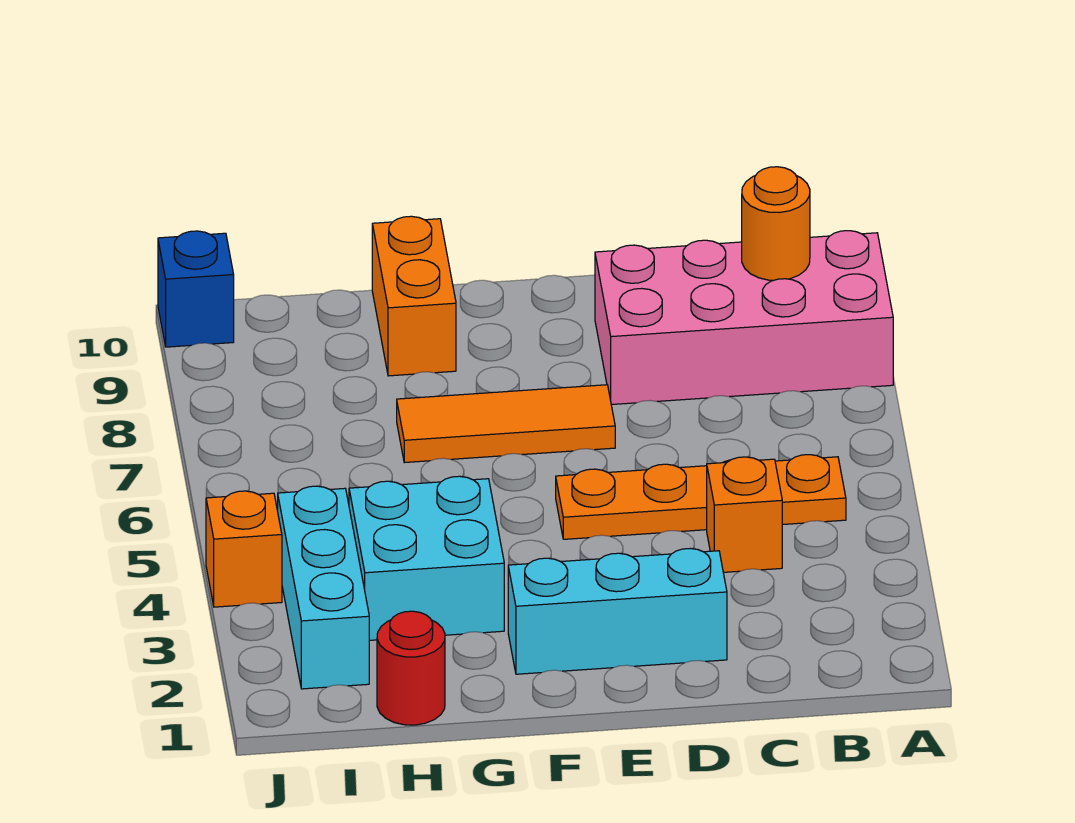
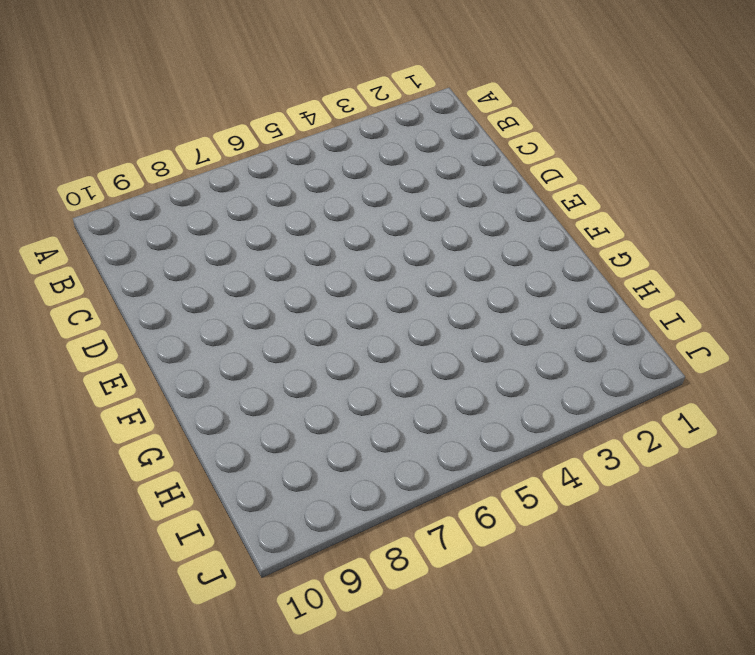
none -> pink 2x4 brick [595,231,893,405]
none -> orange 1x4 plate [556,455,846,539]
none -> orange 1x1 brick [707,457,782,572]

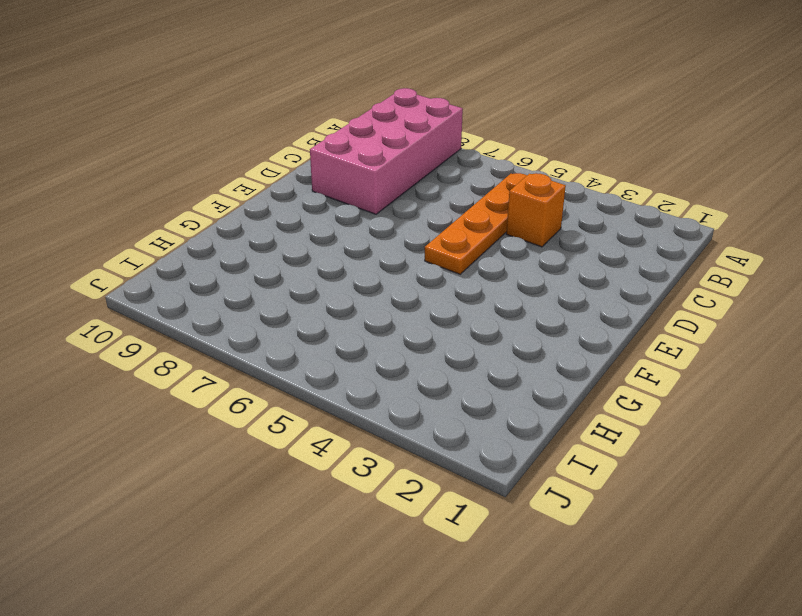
none -> cyan 1x3 brick [508,548,727,674]
none -> orange 1x3 tile [397,385,615,463]
none -> cyan 2x2 brick [349,476,504,640]

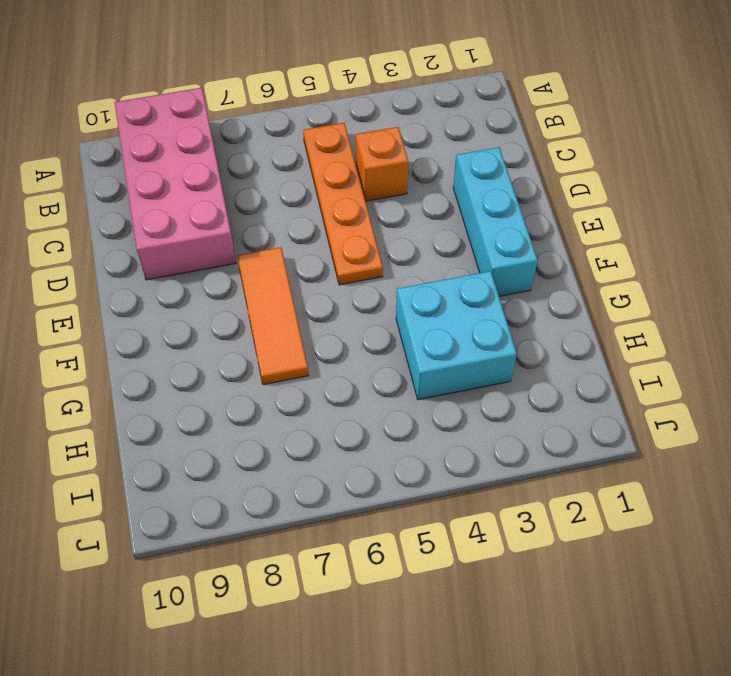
none -> orange 1x2 brick [372,216,456,376]
none -> red 1x1 round brick [377,611,445,725]
none -> cyan 1x3 brick [278,486,369,689]

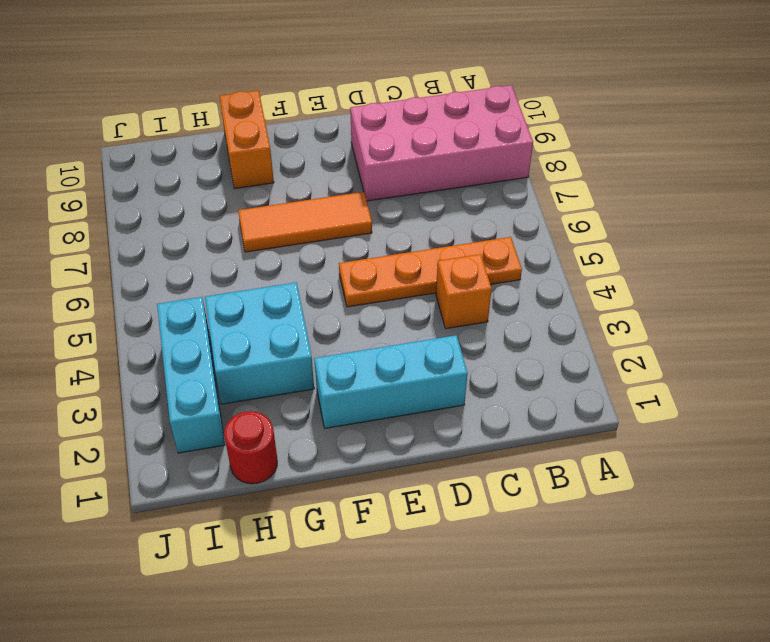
none -> orange 1x1 brick [206,491,282,607]
none -> blue 1x1 brick [158,231,234,347]
none -> orange 1x1 round brick [742,167,810,280]

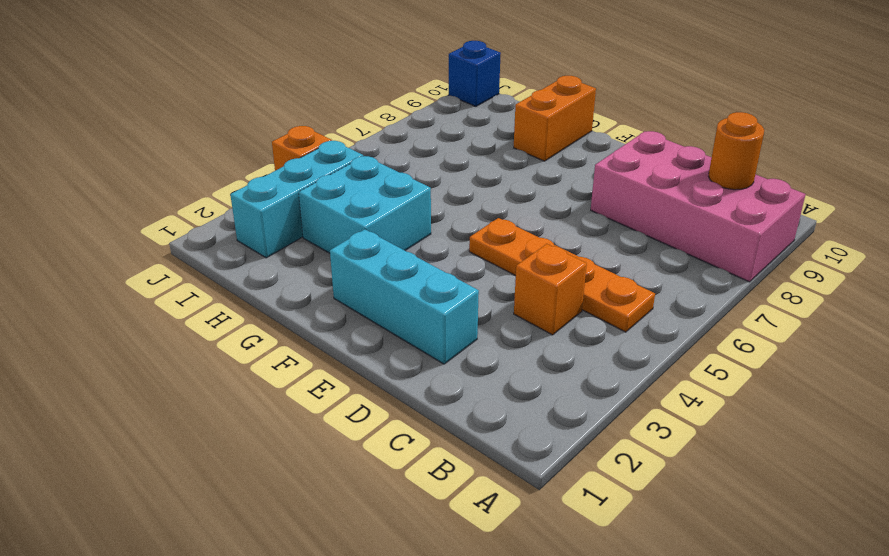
none -> orange 1x3 tile [397,385,615,463]
none -> red 1x1 round brick [377,611,445,725]

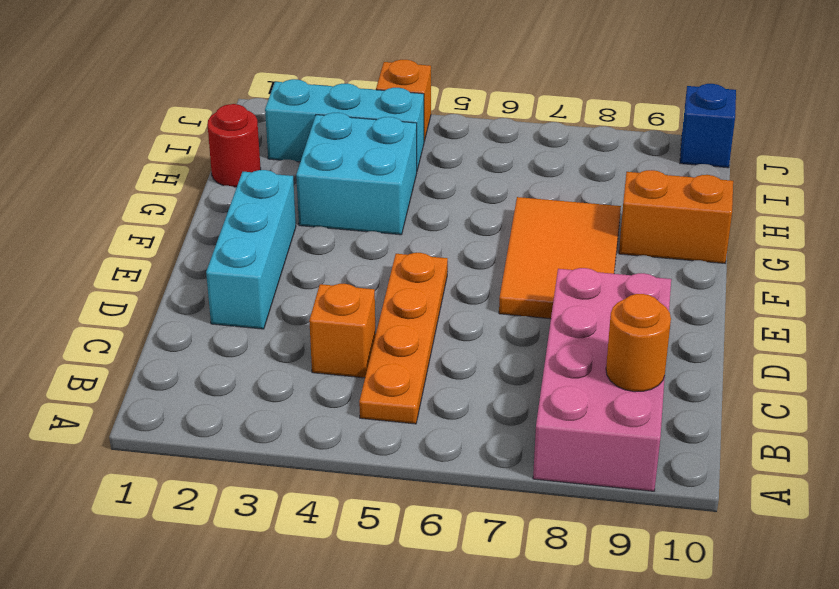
orange 2x3 tile [499,197,621,319] -> orange 1x3 tile [397,385,615,463]

